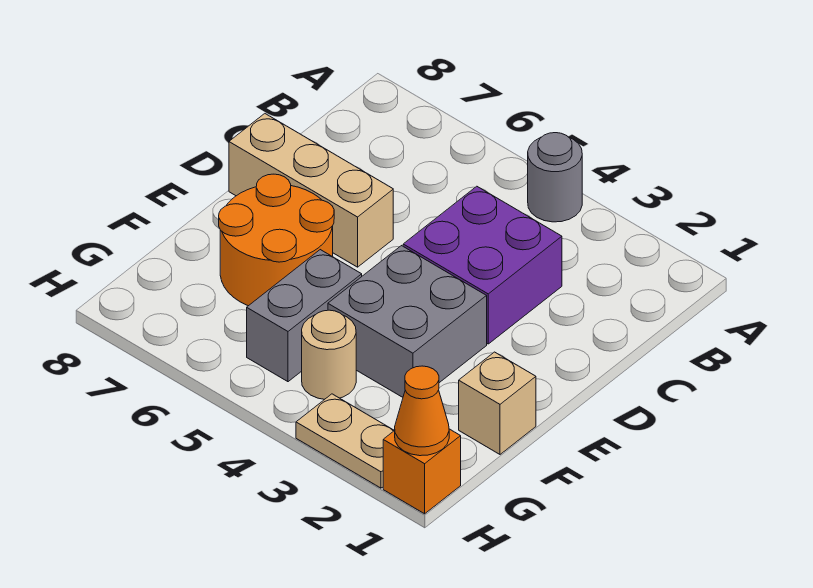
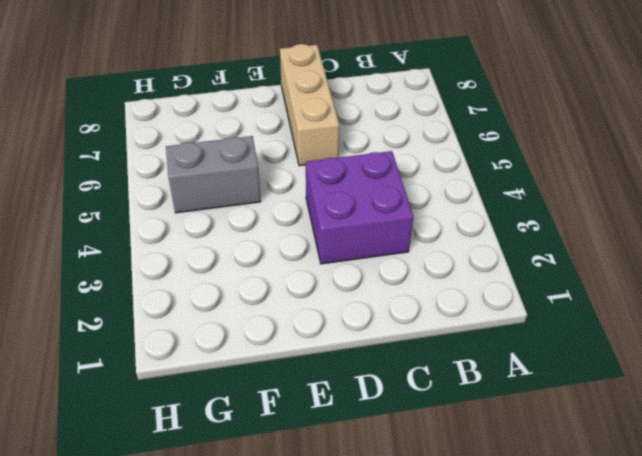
none -> grey 1x1 round brick [528,133,582,222]
none -> grey 2x2 brick [328,246,487,397]

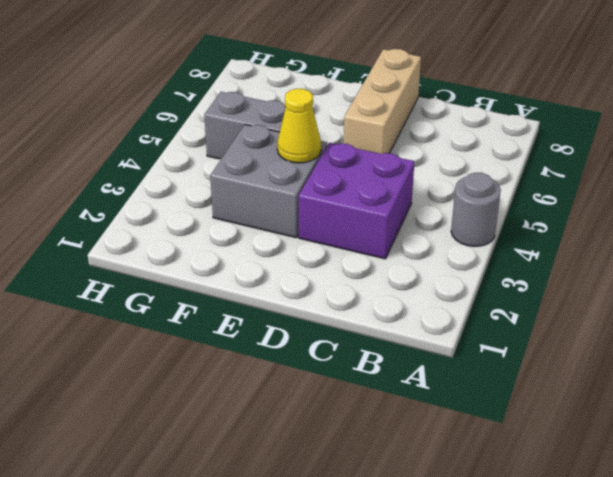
yellow 1x1 cone [277,89,321,163] -> none
none -> orange 2x2 round brick [219,174,334,306]
none -> tan 1x1 brick [459,352,536,454]

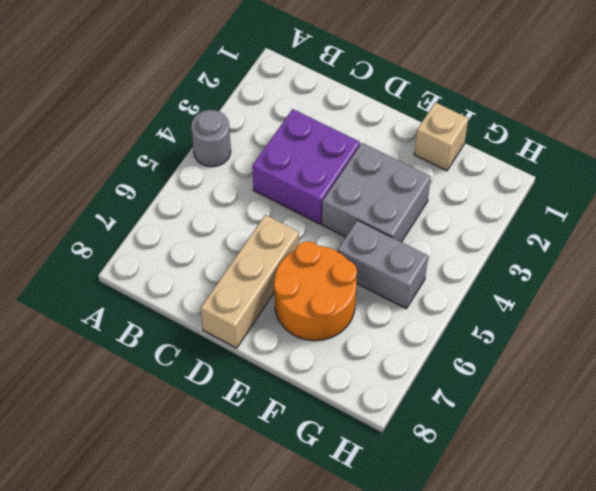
none -> tan 1x1 round brick [302,310,356,399]
none -> orange 1x1 brick [383,429,461,514]

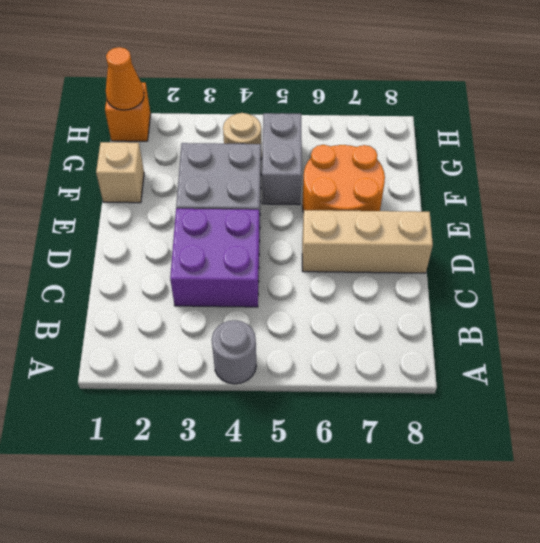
none -> tan 1x2 plate [296,394,394,488]

